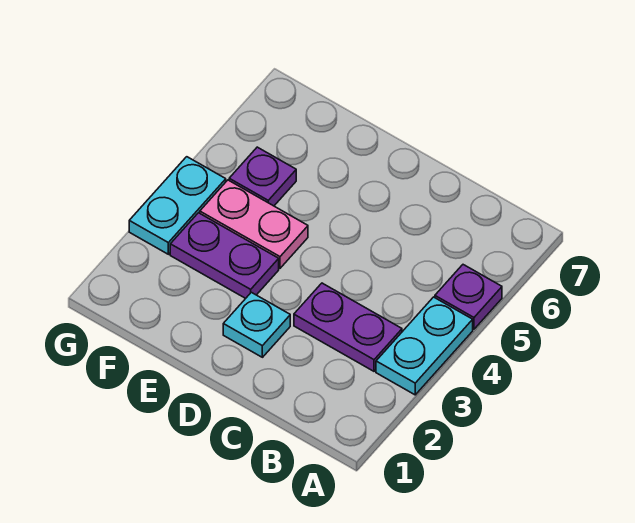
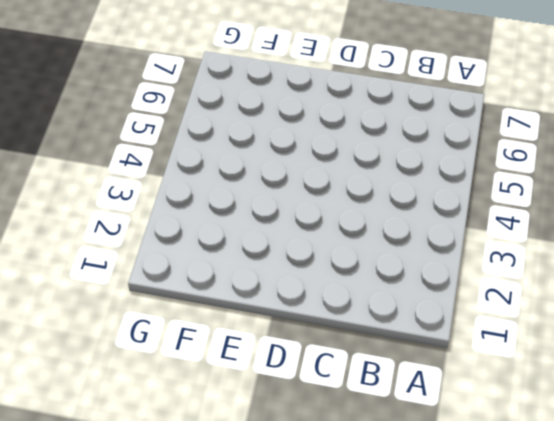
none -> cyan 1x2 plate [376,297,473,395]
none -> purple 1x1 plate [435,265,502,329]

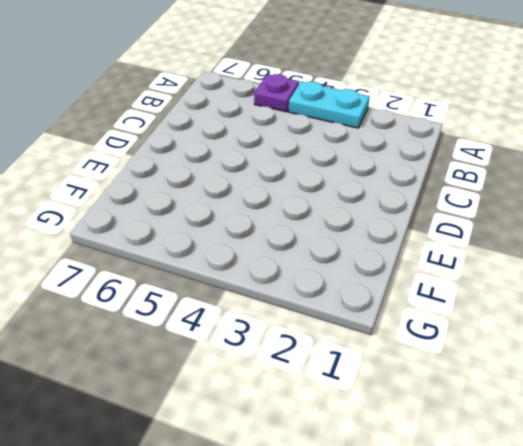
none -> purple 1x2 plate [294,283,402,371]
none -> cyan 1x1 plate [223,292,290,357]

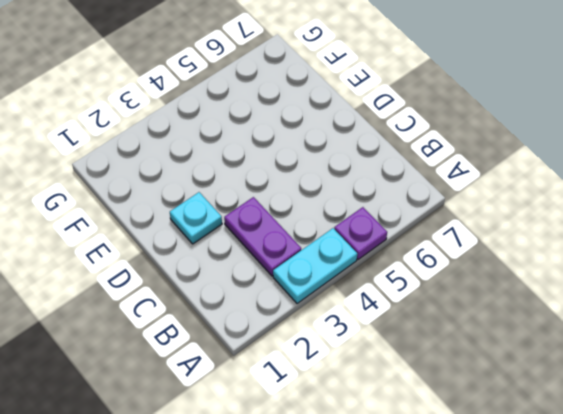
none -> purple 1x2 plate [170,213,279,298]
none -> pink 1x2 plate [200,180,308,268]

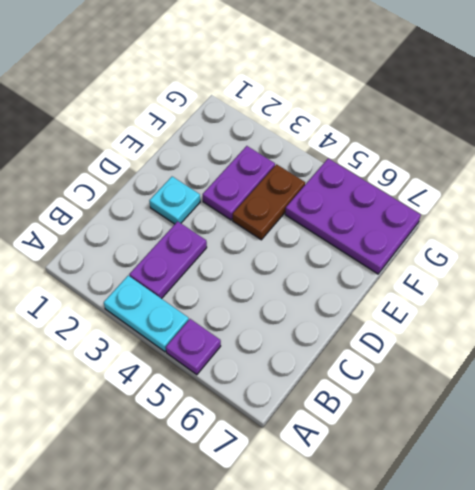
brown 1x2 plate [233,164,305,240] -> pink 1x2 plate [200,180,308,268]
purple 2x3 plate [285,158,421,274] -> purple 1x1 plate [229,147,296,206]
none -> cyan 1x2 plate [129,157,226,254]

